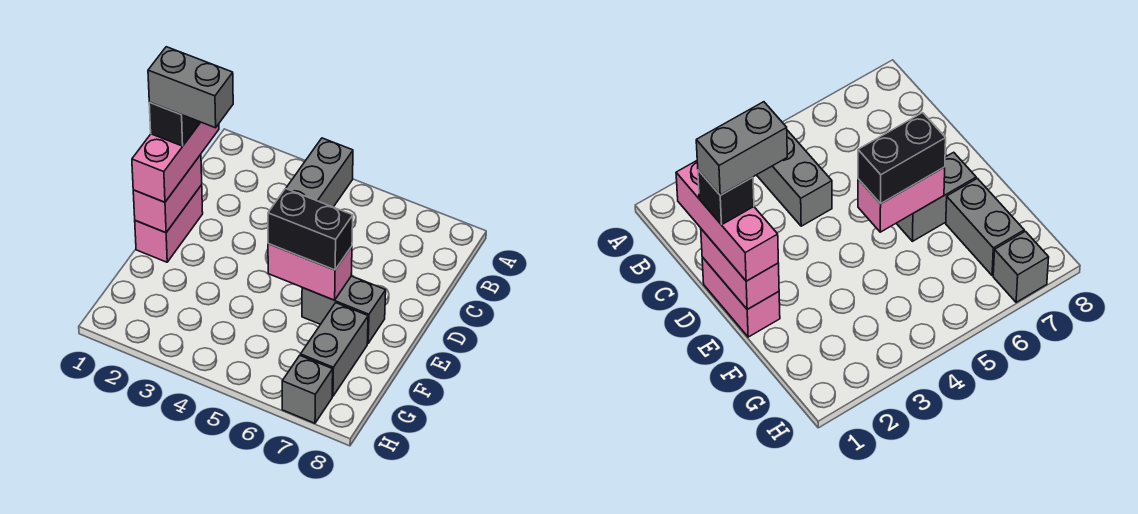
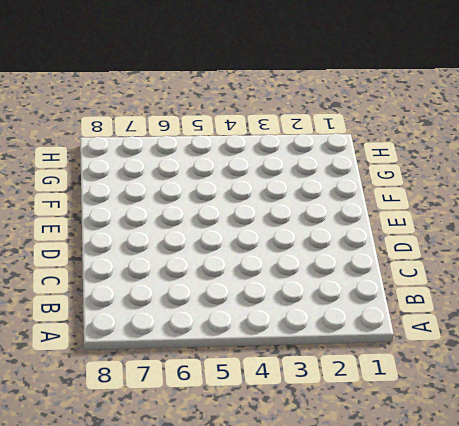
none -> grey 1x3 brick [286,138,353,207]
none -> pink 1x2 brick [135,185,203,262]

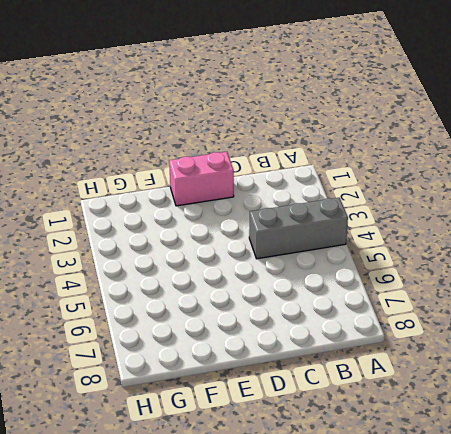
none -> grey 1x2 brick [302,276,386,343]
none -> grey 1x2 brick [300,303,368,396]

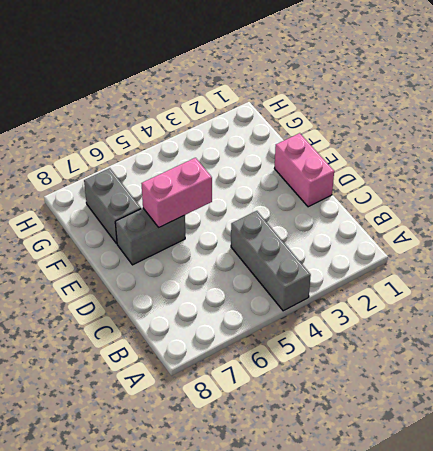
none -> grey 1x1 brick [282,356,333,423]
none -> pink 1x2 brick [133,154,202,233]

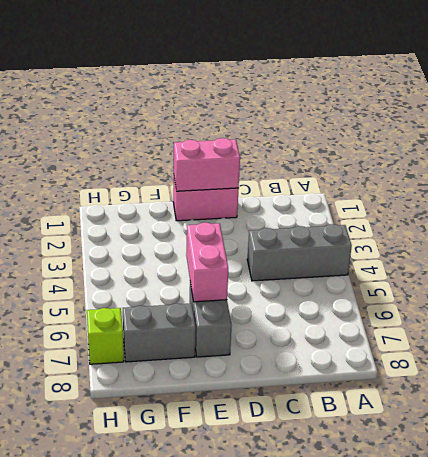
lime 1x1 brick [87,308,124,364] -> grey 1x1 brick [282,356,333,423]
none -> pink 1x3 brick [132,122,219,202]
none -> black 1x2 brick [268,189,353,270]

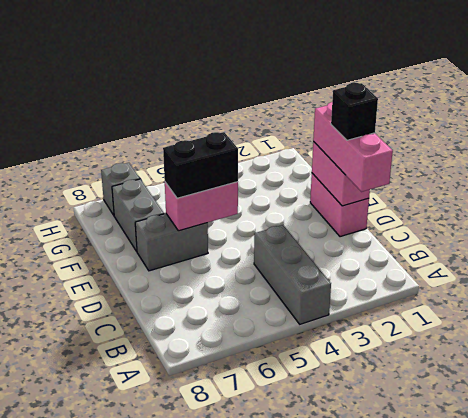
none -> grey 1x2 brick [148,47,233,128]

